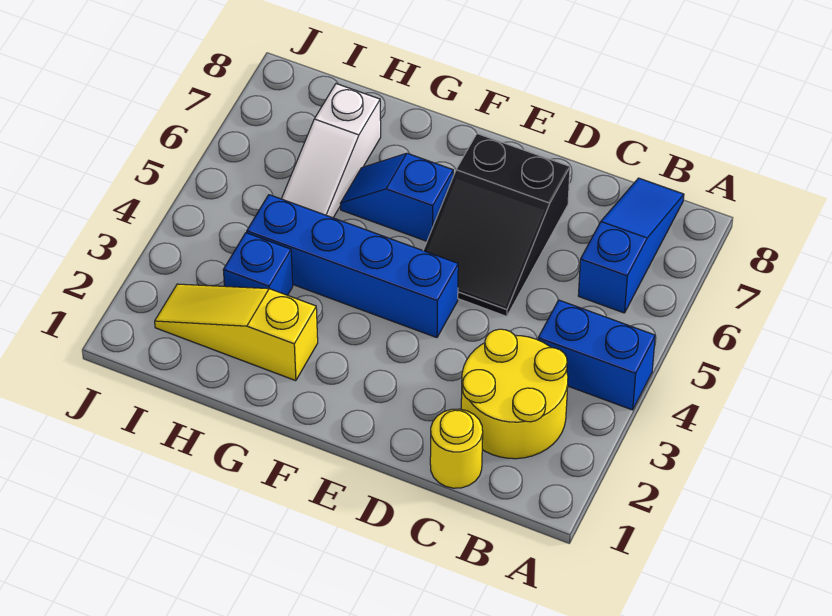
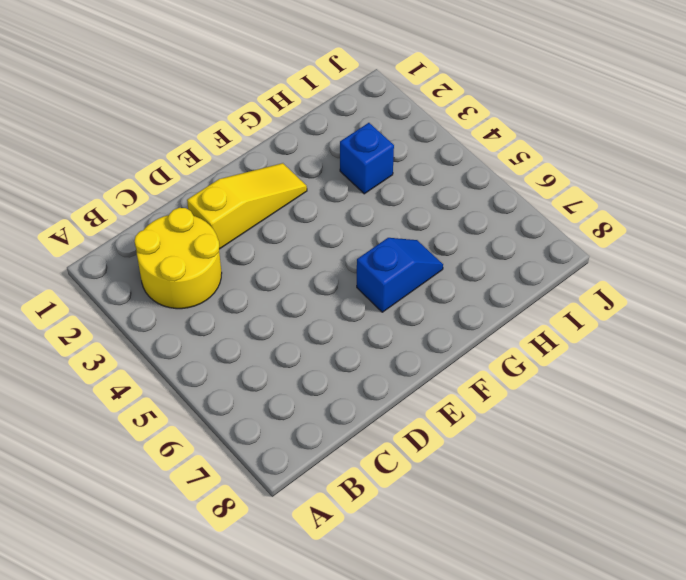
yellow 1x3 slope [187,163,307,249] -> yellow 1x3 slope moved to [155,284,318,381]
none -> blue 1x2 brick [538,300,655,410]
none -> blue 1x3 slope [578,178,684,313]

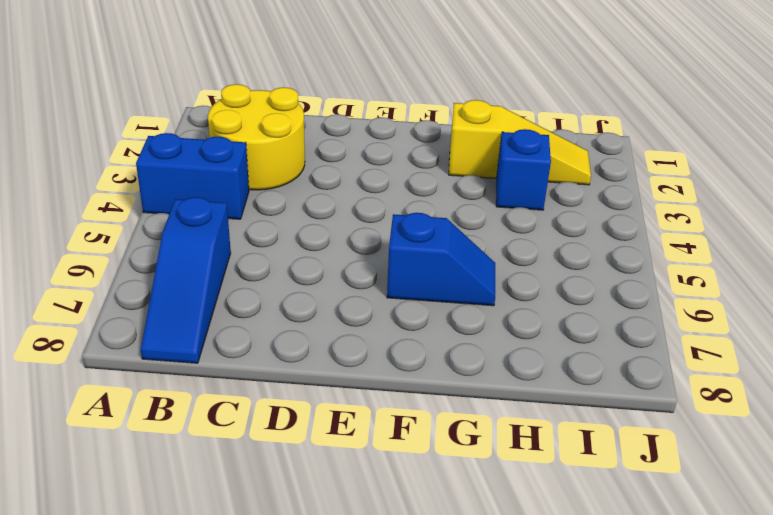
none -> yellow 1x1 round brick [430,409,483,488]
none -> black 2x3 slope [423,134,570,316]

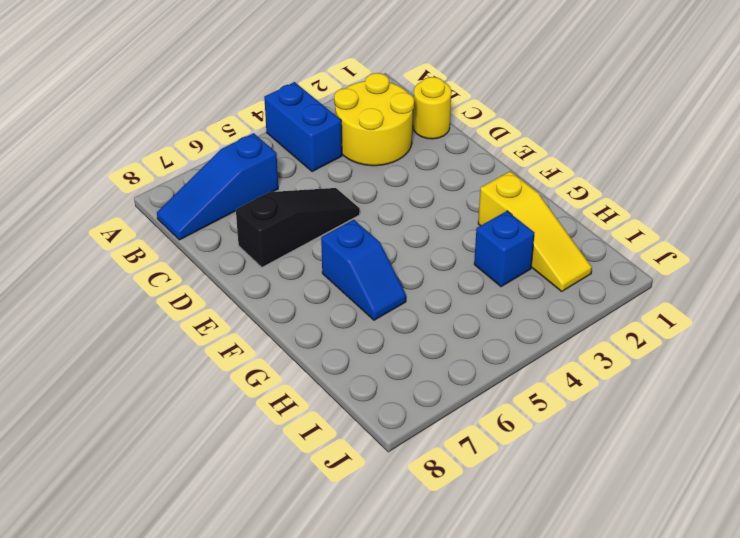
black 1x3 slope [236,188,360,267] -> black 2x3 slope [423,134,570,316]
none -> blue 1x4 brick [247,195,458,338]
none -> white 1x3 slope [282,84,381,218]

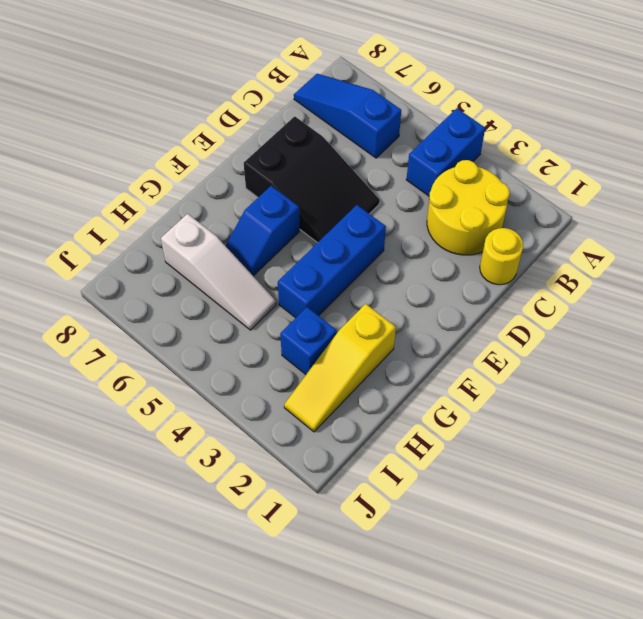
blue 1x3 brick [278,205,386,318] -> blue 1x4 brick [247,195,458,338]

